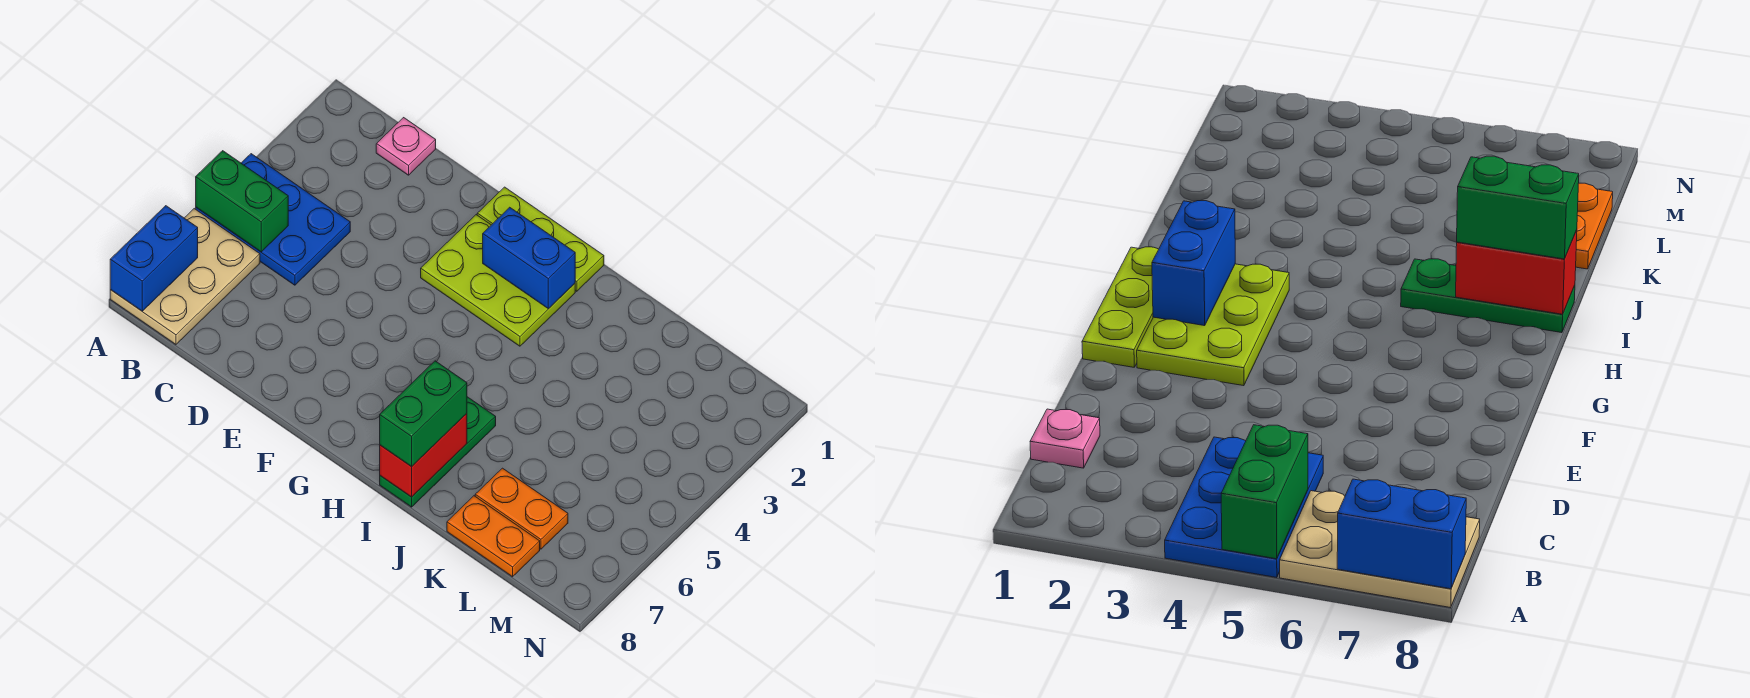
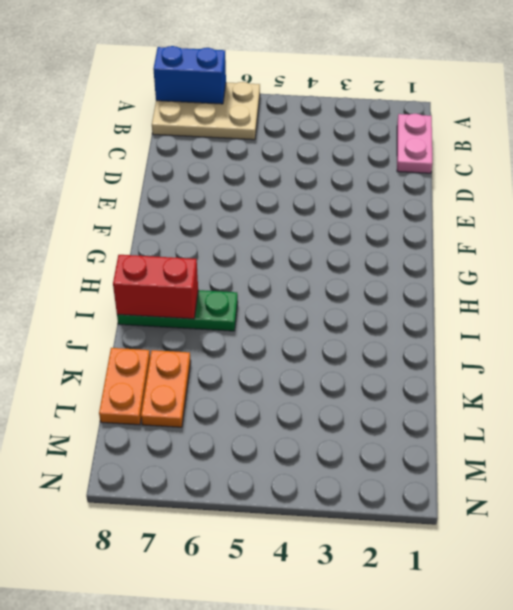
pink 1x2 plate [397,114,432,173] -> pink 1x1 plate [376,118,436,175]
none -> blue 2x3 plate [196,154,350,285]
none -> lime 1x3 plate [477,187,604,291]
none -> lime 2x3 plate [421,215,575,346]

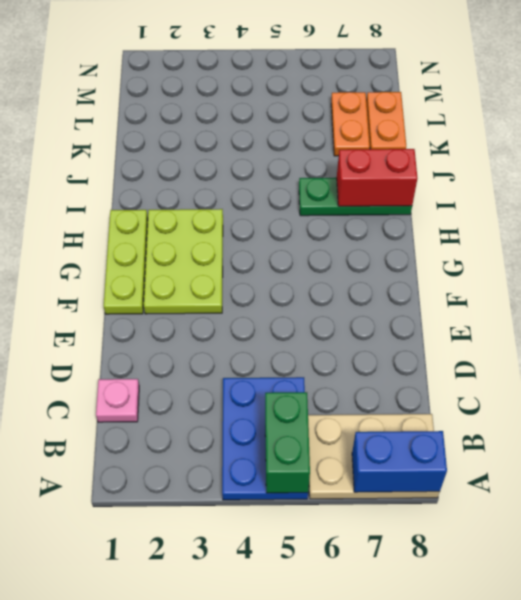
none -> blue 1x2 brick [483,207,575,309]
none -> green 1x2 brick [380,361,467,467]

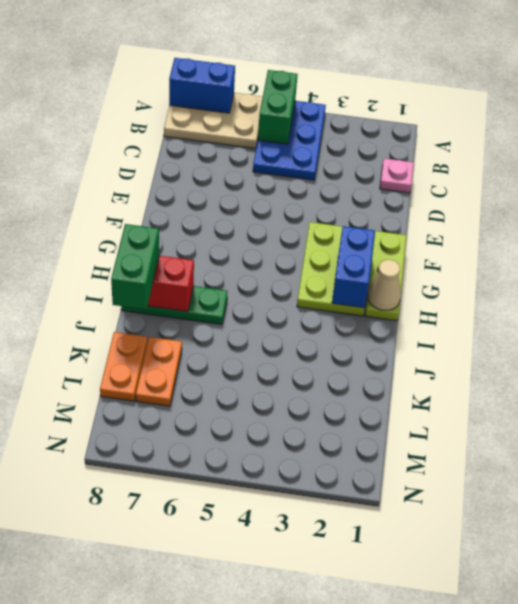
tan 1x1 cone [368,260,401,310] -> none
green 1x2 brick [111,224,159,309] -> green 1x2 brick turned to [380,361,467,467]

